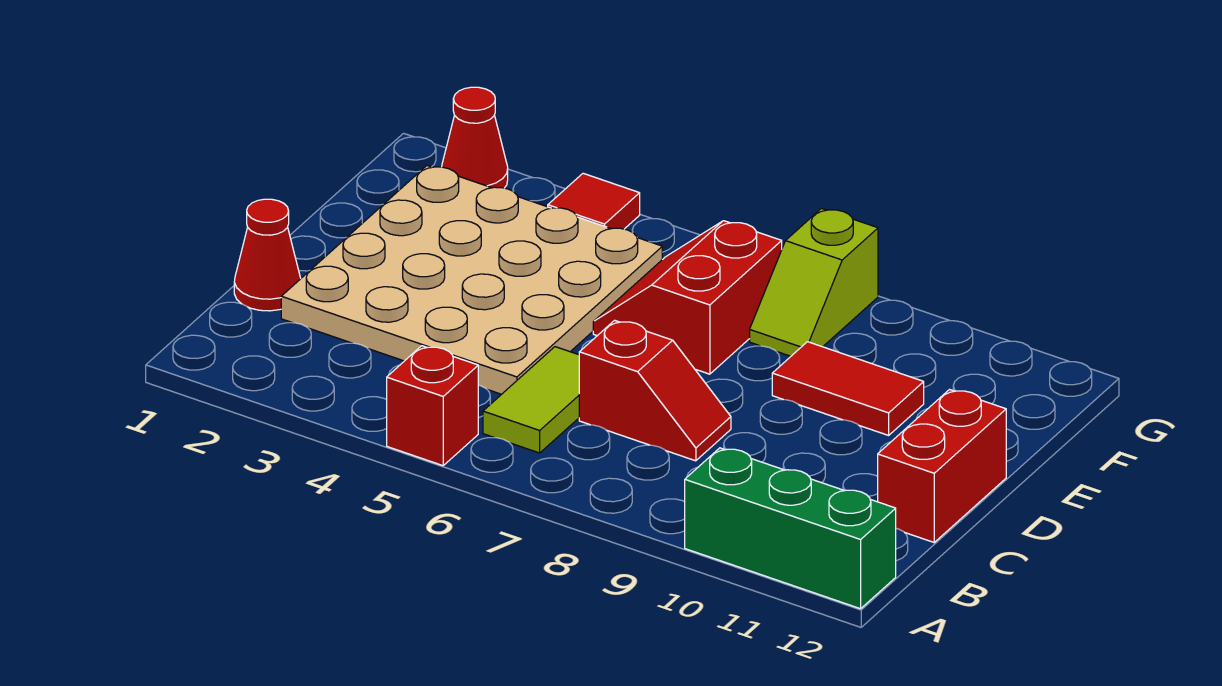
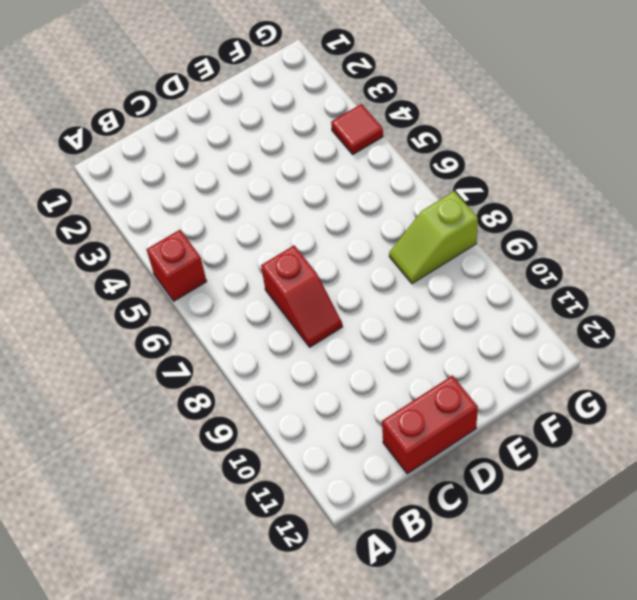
none -> green 1x3 brick [685,448,896,609]
none -> lime 1x2 tile [483,347,579,453]
none -> red 1x1 cone [234,199,301,311]

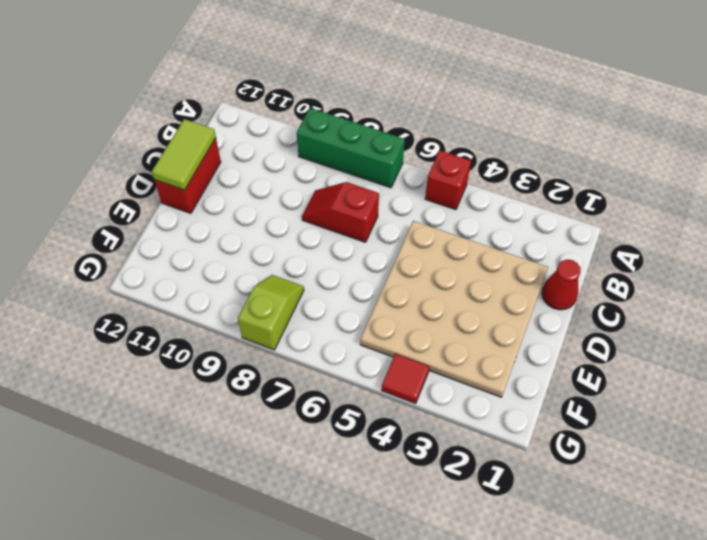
green 1x3 brick [297,108,405,188] -> green 1x3 brick moved to [685,448,896,609]
lime 1x2 tile [152,119,216,190] -> lime 1x2 tile moved to [483,347,579,453]
none -> red 2x2 slope [593,221,782,374]
none -> red 1x2 tile [772,342,924,435]
none -> red 1x1 cone [442,87,508,188]

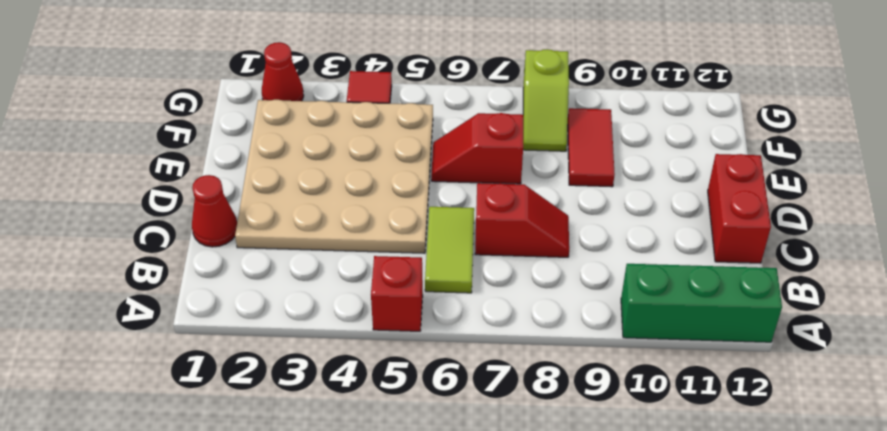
red 1x2 slope [431,113,523,184] -> red 2x2 slope [593,221,782,374]
red 1x2 tile [568,108,615,187] -> red 1x2 tile turned to [772,342,924,435]

